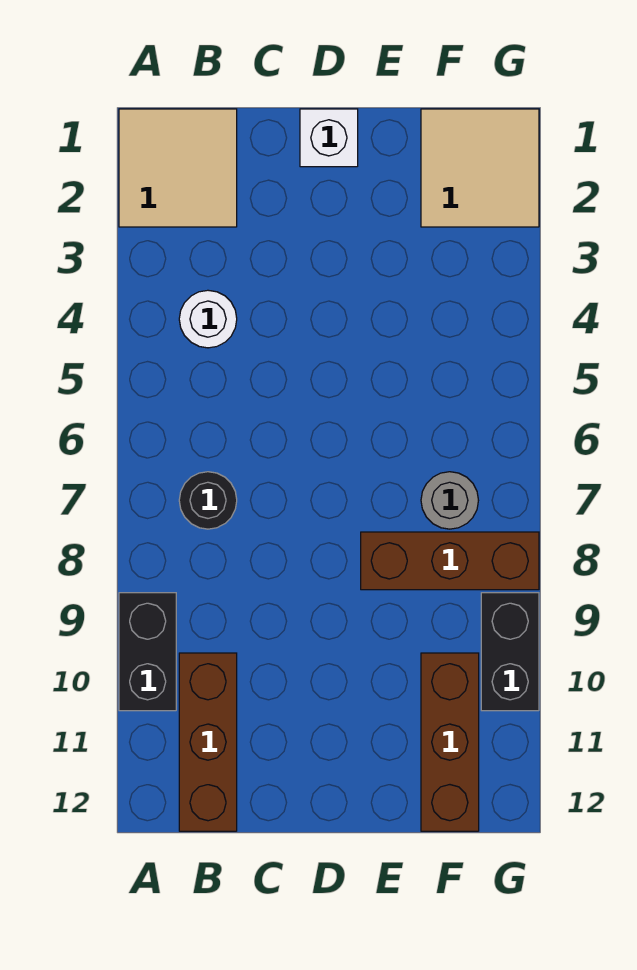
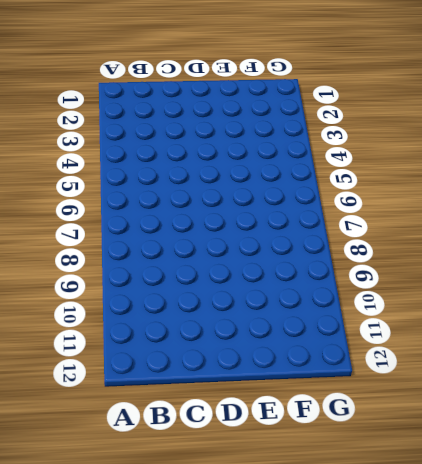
none -> tan 2x2 tile [119,109,237,227]
none -> black 1x2 brick [119,593,176,711]

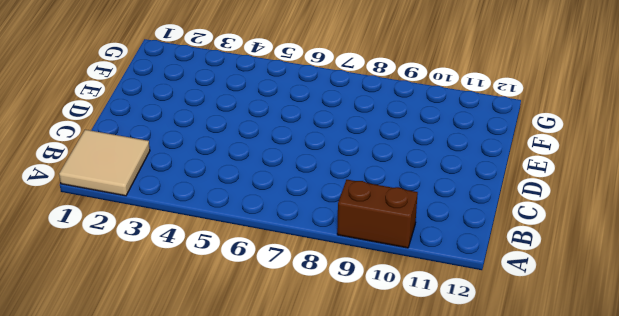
brown 1x2 brick [337,180,418,248] -> black 1x2 brick [119,593,176,711]
none -> white 1x1 round brick [179,290,237,348]
none -> black 1x1 round brick [179,472,237,529]

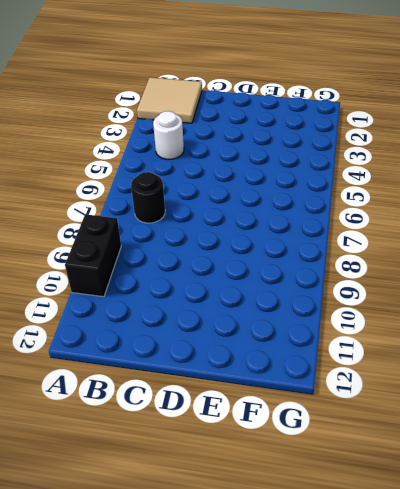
none -> brown 1x3 brick [179,653,237,831]
none -> white 1x1 brick [300,109,358,167]

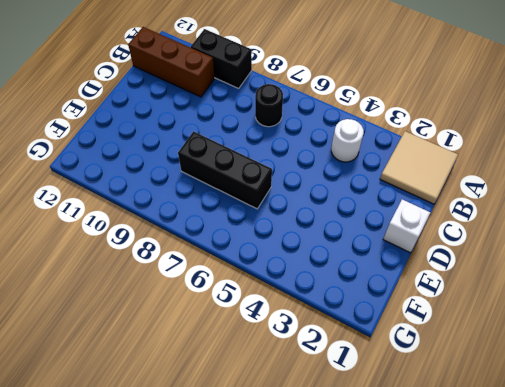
black 1x3 brick [178,131,272,209] -> brown 1x3 brick [361,532,539,590]
none -> tan 2x2 tile [421,109,539,227]
none -> grey 1x1 round brick [421,472,478,529]

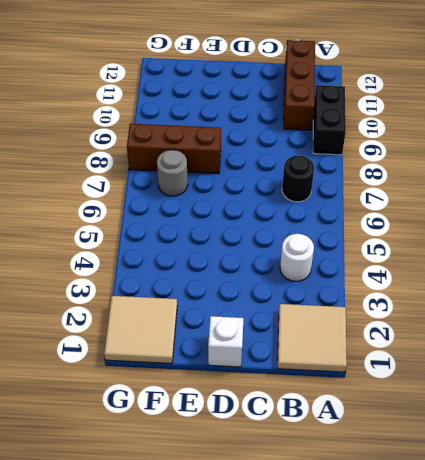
none -> brown 1x3 brick [421,653,479,831]
none -> black 1x2 brick [481,593,539,711]

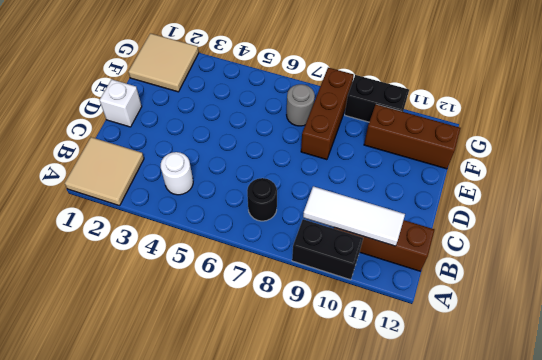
white 1x3 tile [303,186,405,246] -> none

